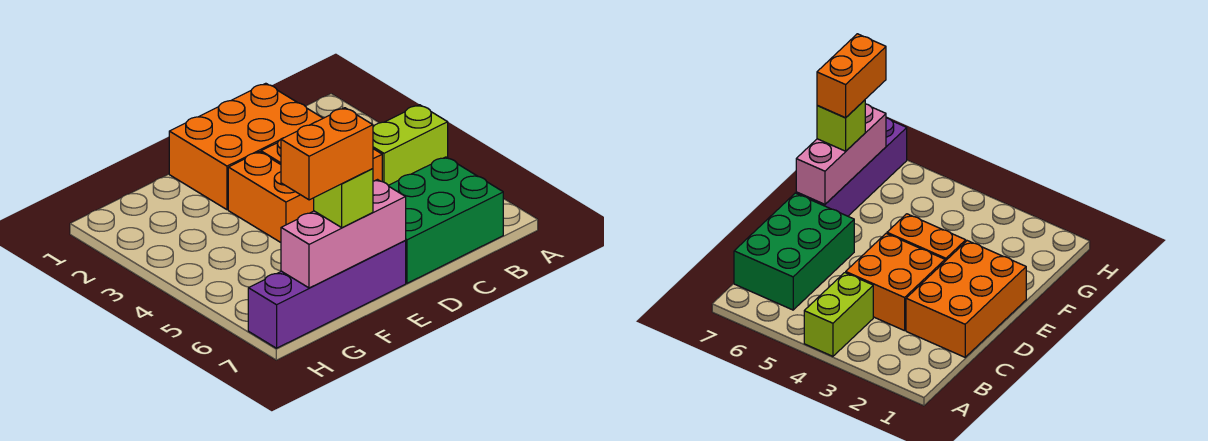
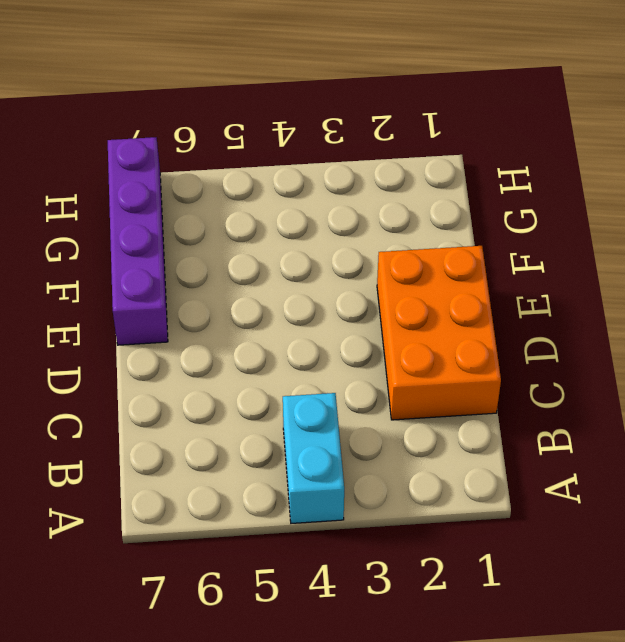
cyan 1x2 brick [283,393,344,523] -> lime 1x2 brick [373,105,448,185]
none -> green 2x3 brick [388,157,503,283]
none -> orange 2x2 brick [846,233,945,331]

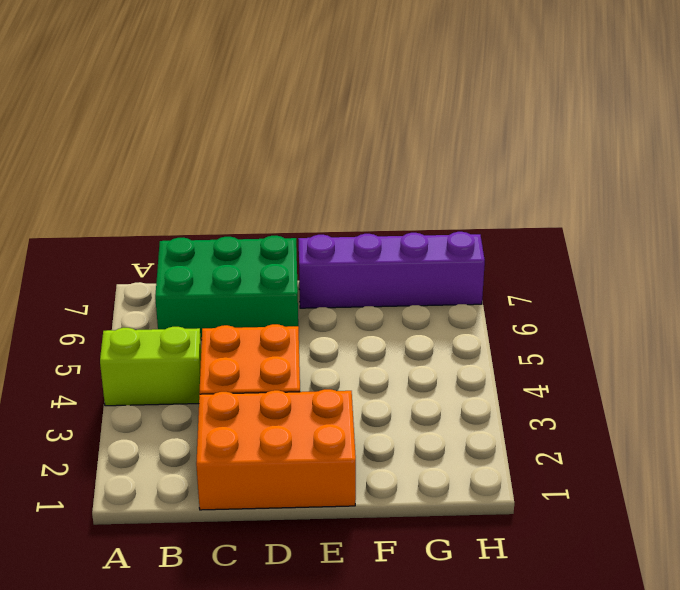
none -> orange 1x2 brick [228,152,314,242]
none -> pink 1x3 brick [281,180,406,288]

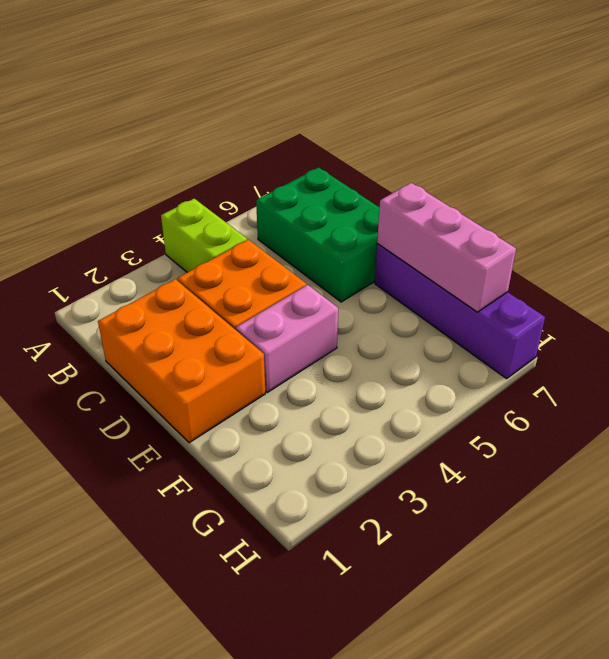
pink 1x2 brick [236,285,338,392] -> orange 1x2 brick [228,152,314,242]
none -> lime 1x1 brick [314,169,373,228]
none -> orange 1x2 brick [281,108,373,200]

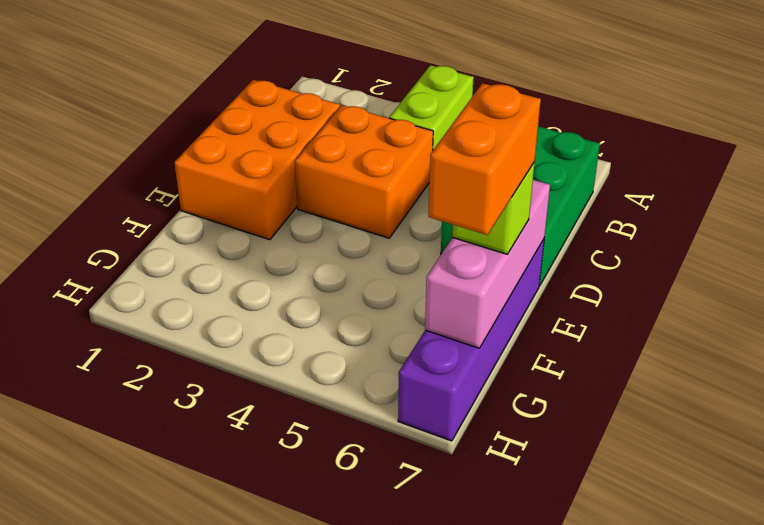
none -> orange 1x2 brick [228,152,314,242]

